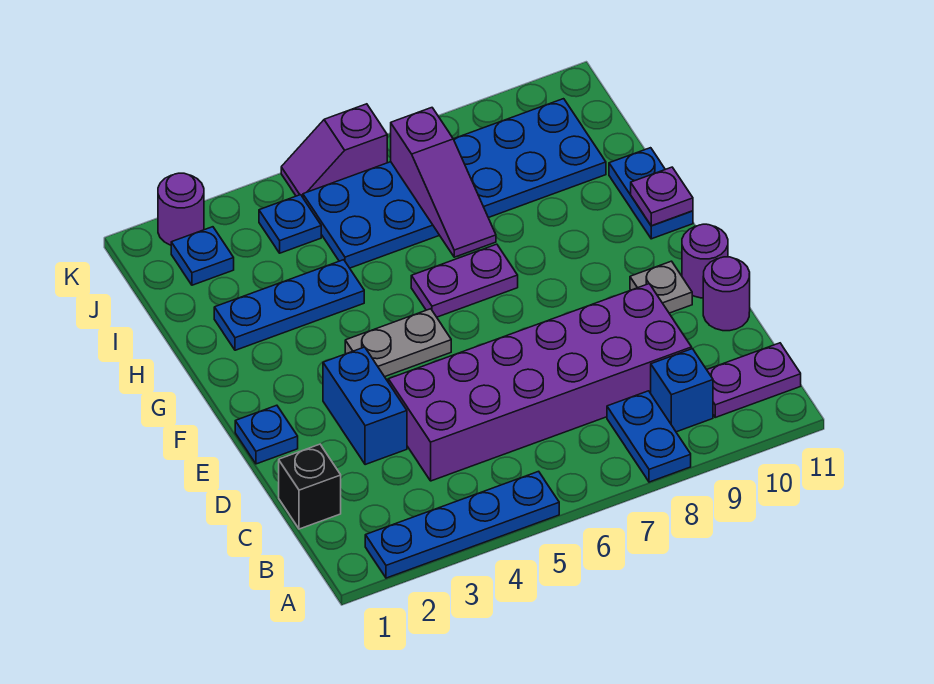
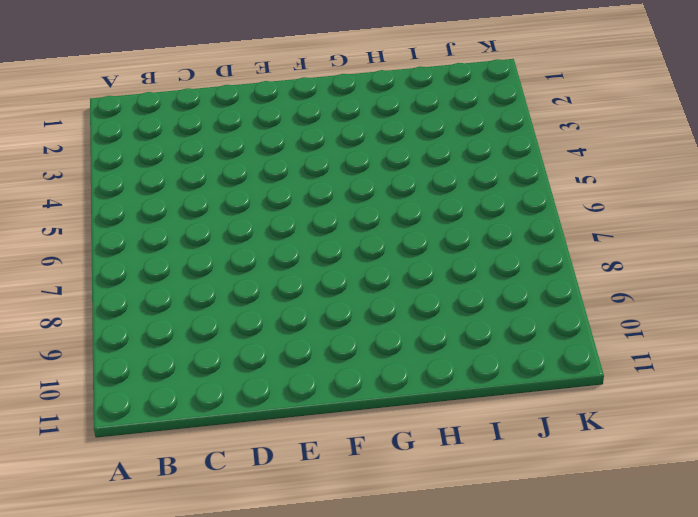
none -> blue 1x4 plate [365,471,559,578]
none -> blue 1x2 plate [607,391,691,482]
none -> blue 1x1 brick [651,349,713,432]

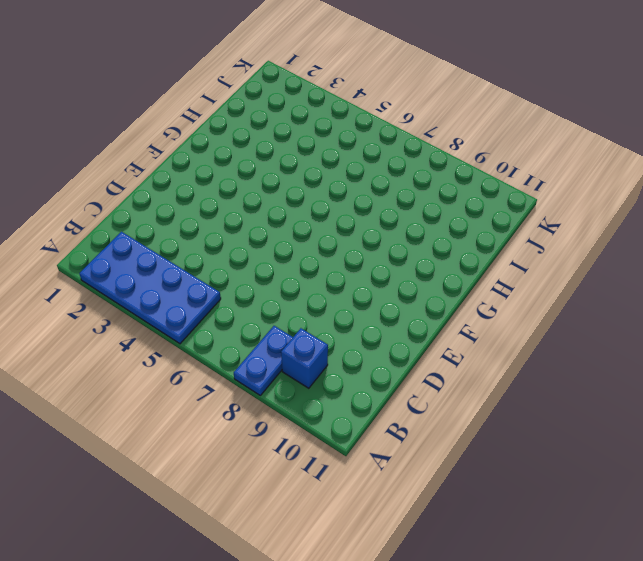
blue 2x4 plate [79,232,221,344] -> blue 1x4 plate [365,471,559,578]
none -> purple 1x2 plate [707,343,801,417]
none -> black 1x1 brick [279,444,341,529]
none -> purple 2x6 brick [388,284,692,481]

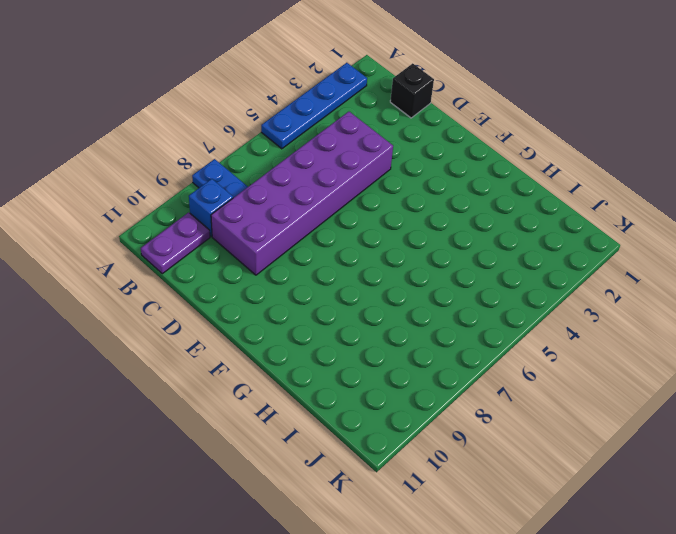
none -> blue 1x2 brick [323,347,407,465]
none -> purple 1x1 round brick [703,257,750,331]
none -> blue 1x1 plate [235,405,298,464]

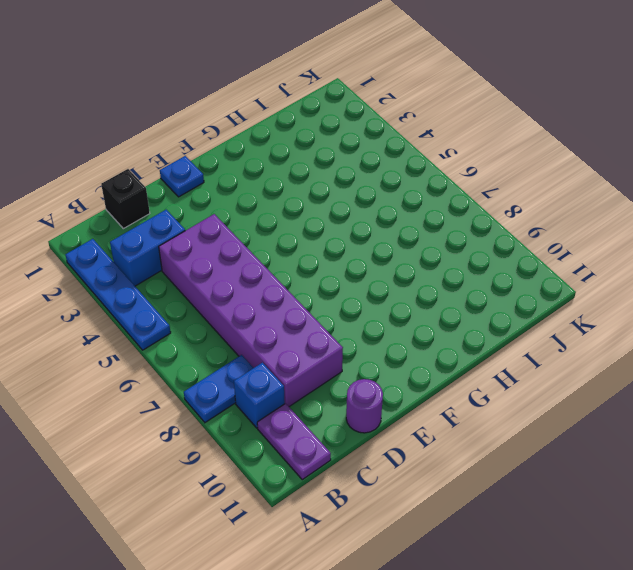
blue 1x2 brick [110,210,185,286] -> blue 1x2 brick moved to [323,347,407,465]
none -> grey 1x1 plate [630,261,692,313]
none -> purple 1x1 round brick [682,224,728,298]
none -> grey 1x2 plate [345,309,451,377]

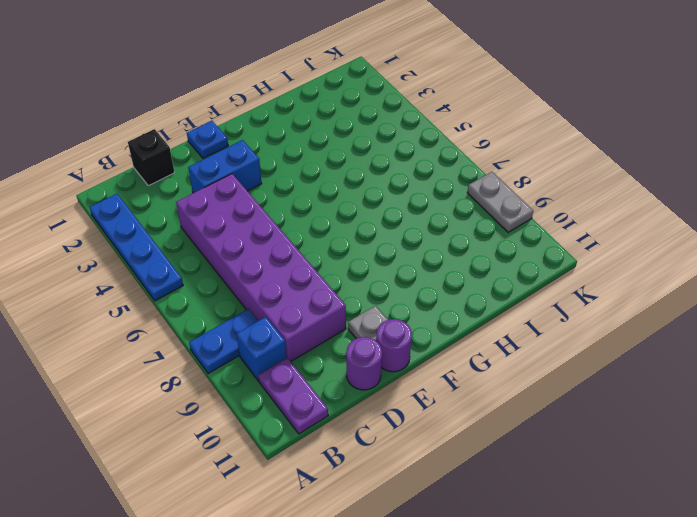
grey 1x2 plate [467,172,533,232] -> grey 1x2 plate moved to [345,309,451,377]
none -> purple 1x2 plate [411,244,518,317]
none -> blue 1x2 plate [609,148,693,239]
none -> blue 1x3 plate [214,260,364,350]

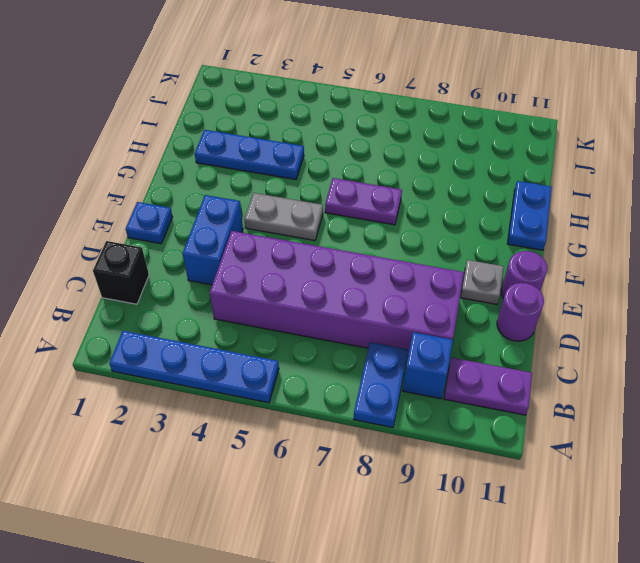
none -> blue 2x6 plate [303,99,606,268]
none -> blue 1x1 plate [171,227,234,285]
none -> blue 1x1 plate [259,195,321,253]

